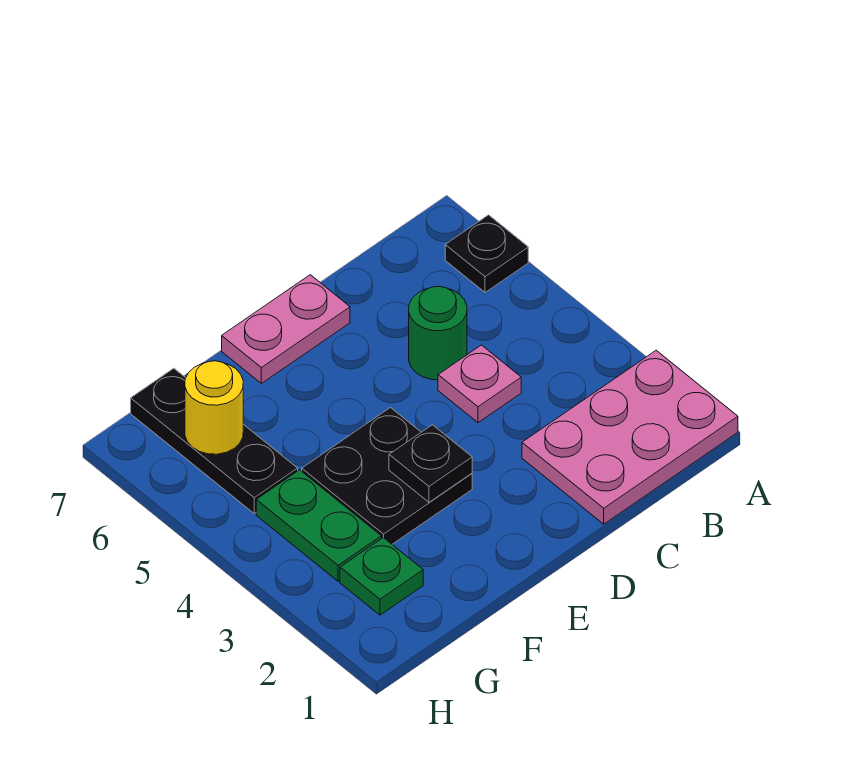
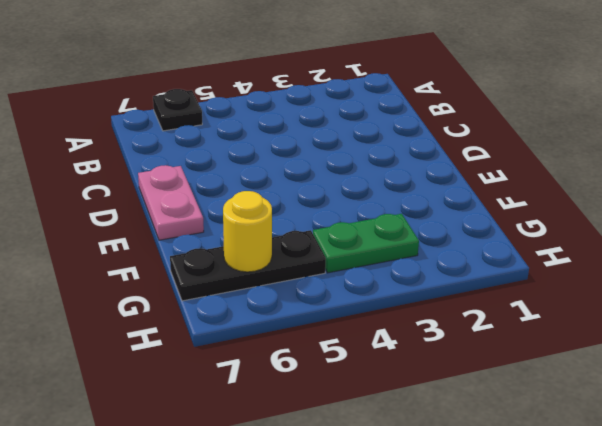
none -> pink 2x3 plate [522,350,738,524]
none -> pink 1x1 plate [438,345,521,423]

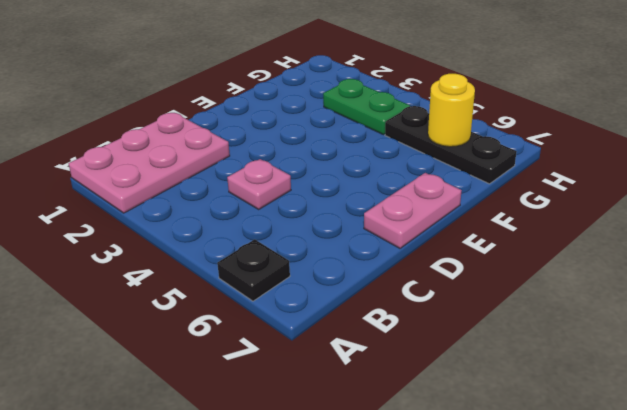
none -> green 1x1 round brick [409,287,467,380]
none -> black 2x2 plate [302,408,472,544]

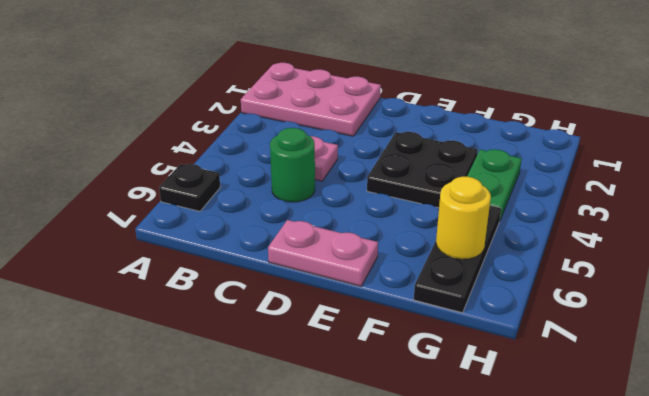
none -> green 1x1 plate [340,538,423,615]
none -> black 1x1 plate [389,425,472,502]

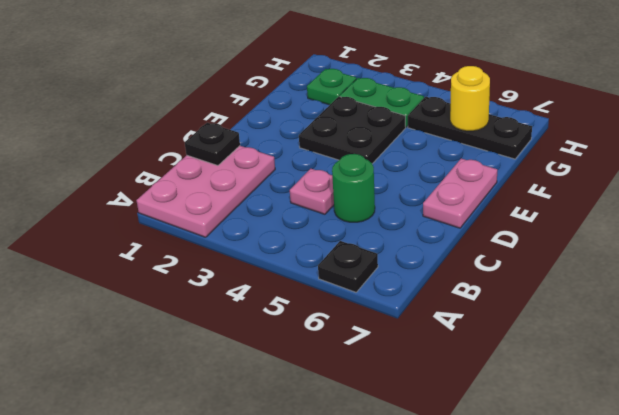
black 1x1 plate [185,123,240,166] -> black 1x1 plate moved to [389,425,472,502]

